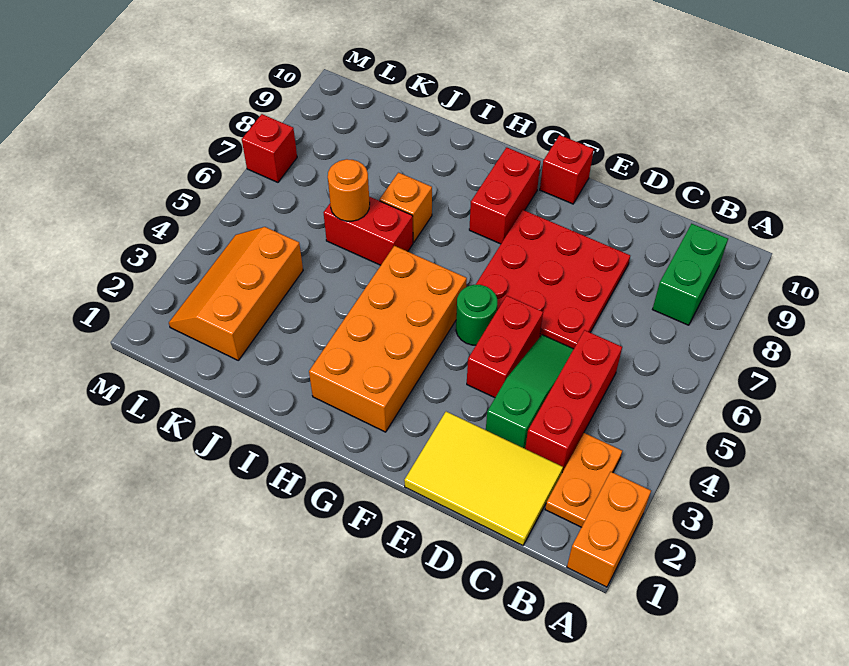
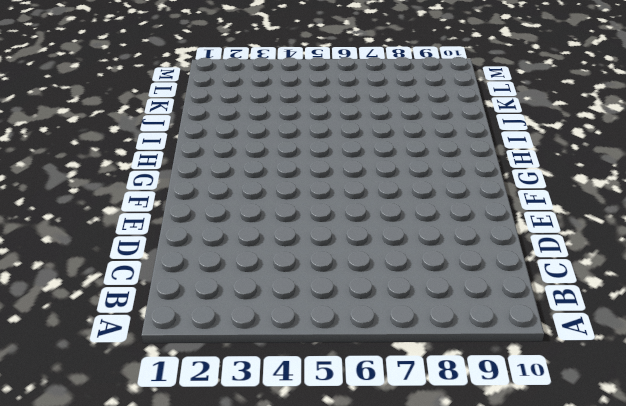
none -> orange 1x2 brick [567,472,651,587]
none -> orange 1x2 plate [545,433,622,527]
none -> green 1x2 brick [652,224,728,325]

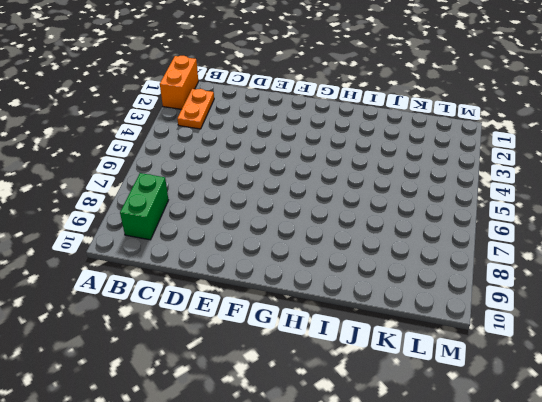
none -> yellow 2x3 tile [404,412,563,545]
none -> red 1x3 brick [525,330,622,472]
none -> green 1x3 slope [486,335,573,449]

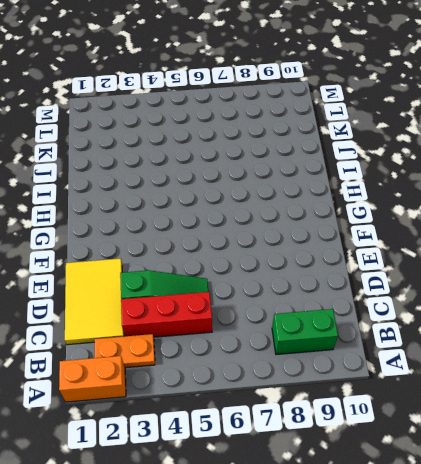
none -> red 3x3 plate [476,210,630,349]
none -> red 1x2 brick [467,296,543,398]
none -> green 1x1 round brick [456,285,497,345]

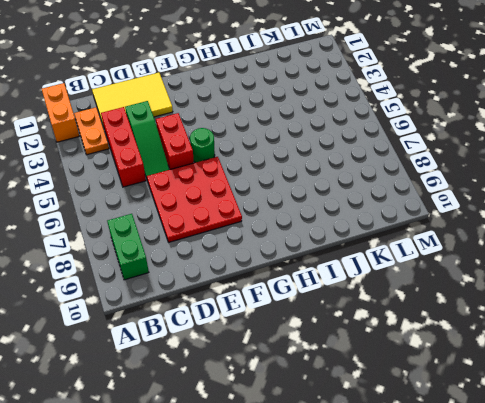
none -> red 1x1 brick [540,135,594,204]
none -> orange 2x4 brick [309,246,467,432]
none -> red 1x2 brick [469,147,541,244]

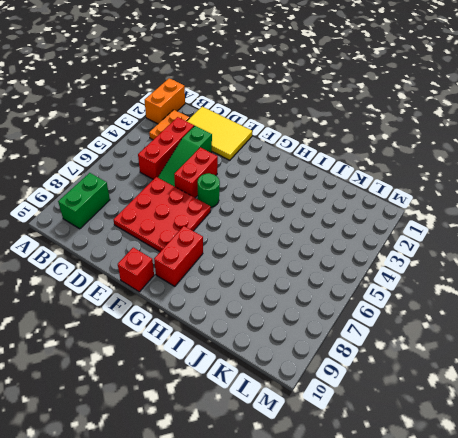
none -> orange 2x4 brick [309,246,467,432]
none -> red 1x2 brick [324,197,413,265]
none -> orange 1x1 brick [379,173,432,242]

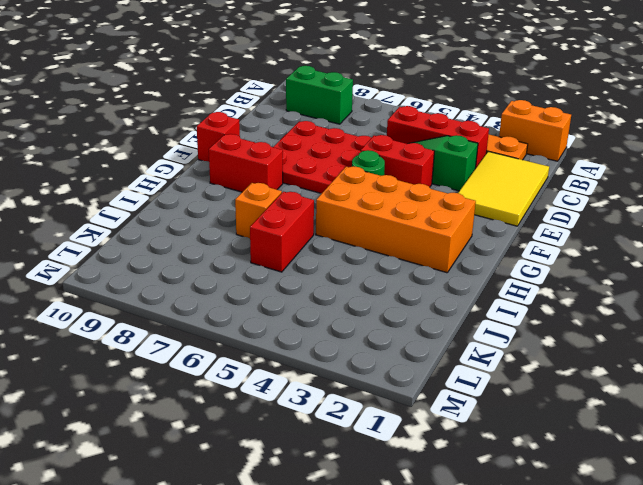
none -> orange 2x3 slope [169,227,303,360]
none -> red 1x1 brick [242,114,297,182]
none -> orange 1x1 round brick [328,159,370,221]

